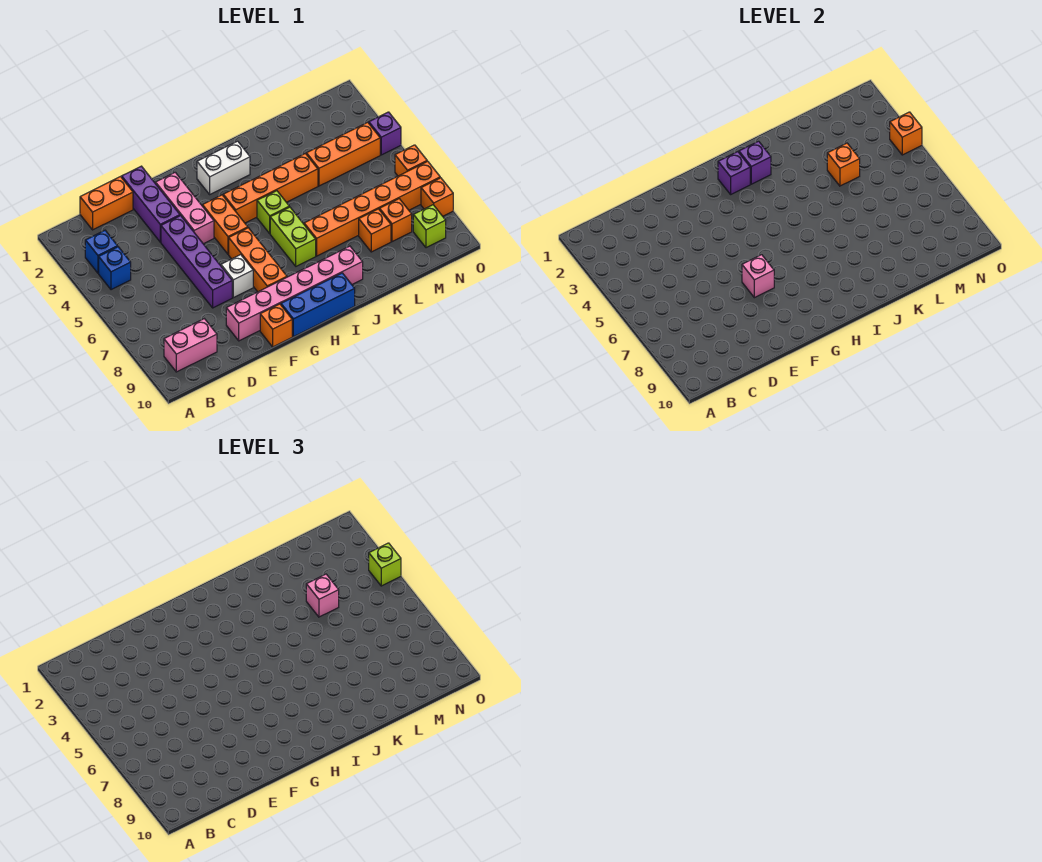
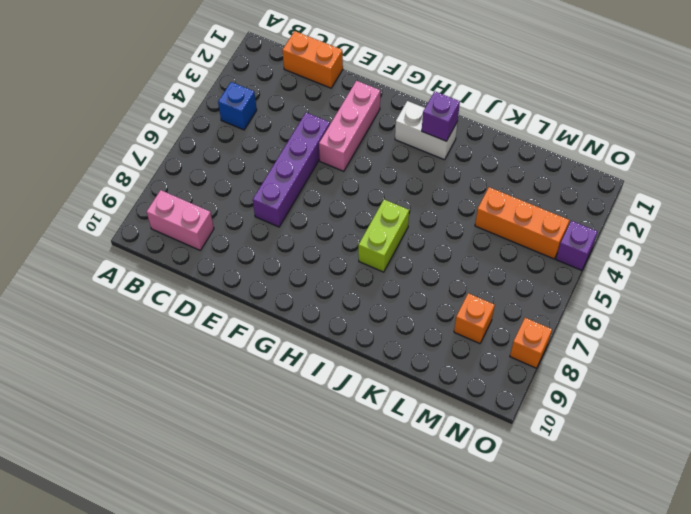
none -> blue 1x1 brick [85,230,118,273]
none -> purple 1x3 brick [122,166,180,242]
none -> pink 1x6 brick [226,246,363,341]
none -> white 1x1 brick [221,255,253,298]

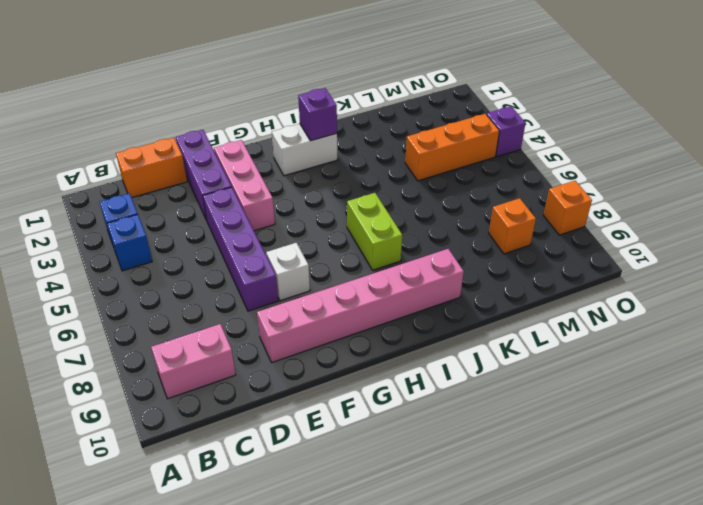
none -> orange 1x1 brick [260,304,292,347]
none -> orange 1x2 brick [202,195,248,254]
none -> orange 1x3 brick [229,228,287,292]
none -> blue 1x3 brick [281,273,355,337]

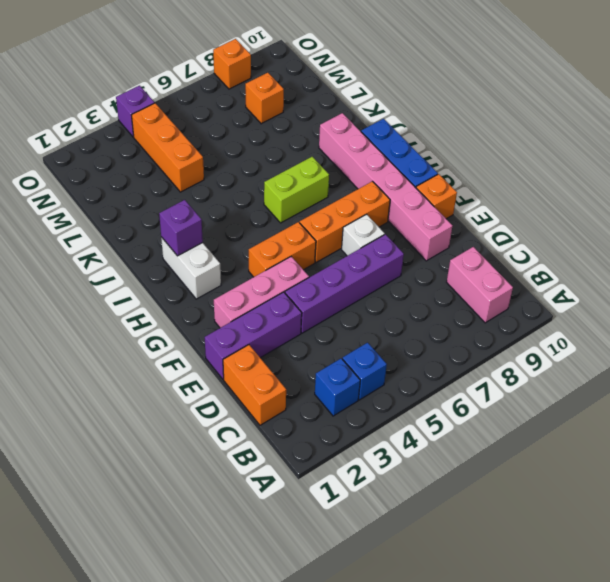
none -> orange 1x4 brick [223,153,318,223]
none -> lime 1x1 brick [257,191,289,233]
none -> orange 1x6 brick [304,161,440,256]
none -> orange 1x1 brick [359,209,391,252]

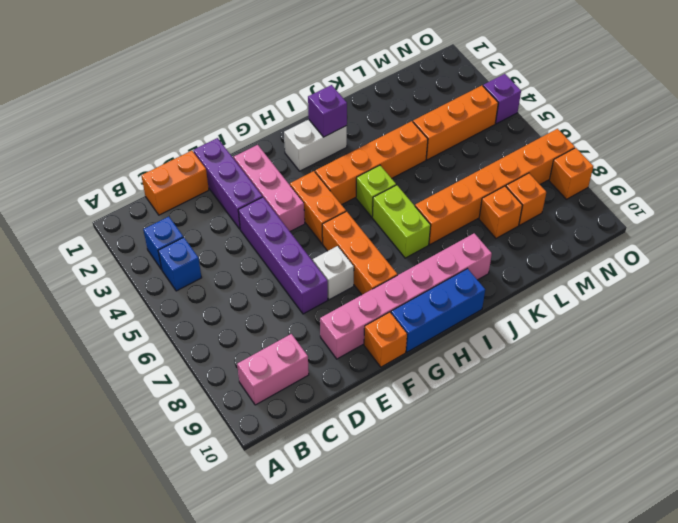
none -> lime 1x1 brick [413,205,446,248]
none -> orange 1x1 brick [395,145,427,176]
none -> pink 1x1 brick [742,255,774,298]
none -> purple 1x1 brick [718,152,750,194]

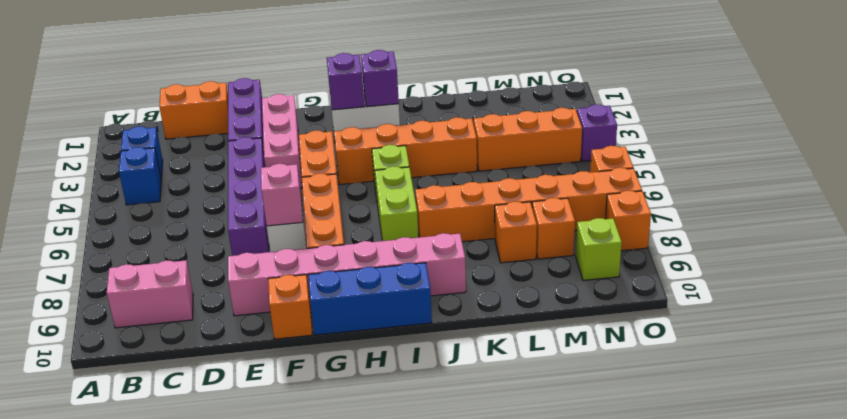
none -> orange 1x1 brick [827,143,860,186]
none -> orange 1x1 brick [890,112,922,155]
none -> pink 1x1 brick [306,574,339,617]
none -> lime 1x1 brick [369,543,401,586]

